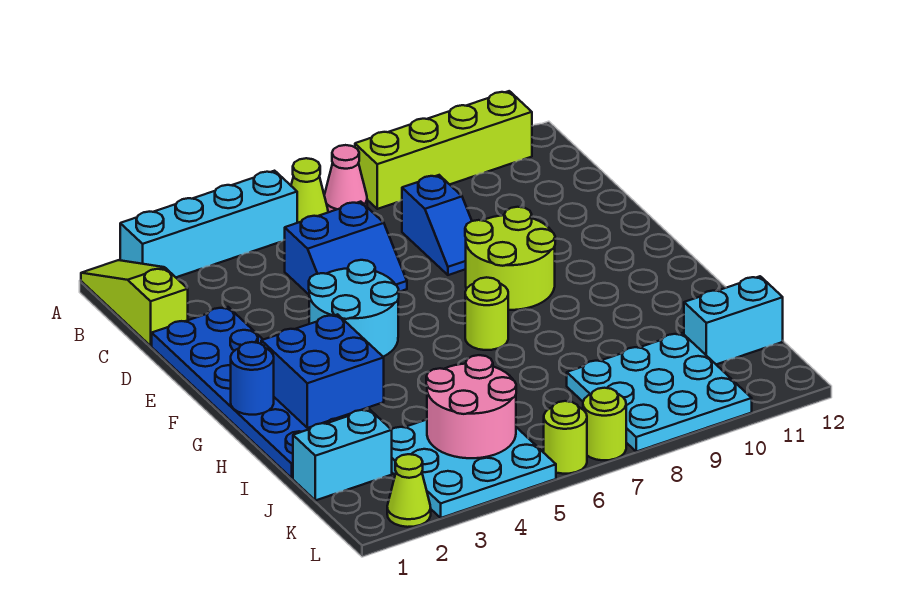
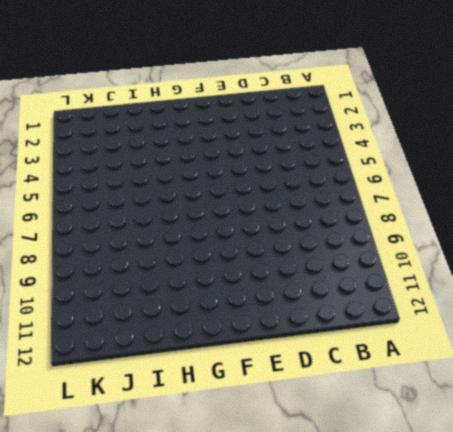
none -> lime 1x3 slope [81,260,188,346]
none -> cyan 1x4 brick [120,171,297,277]
none -> lime 1x1 cone [291,158,328,223]

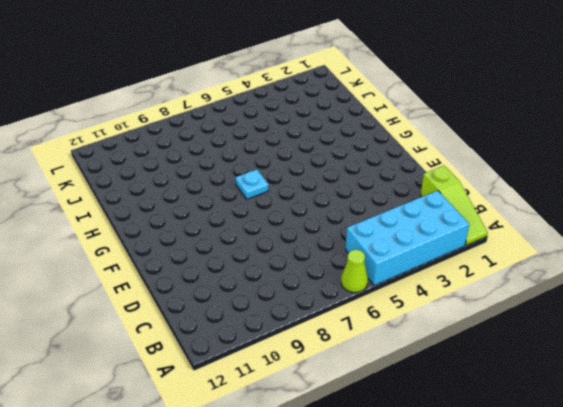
cyan 2x4 brick [345,190,469,286] -> cyan 1x4 brick [120,171,297,277]
cyan 1x1 plate [235,169,268,199] -> lime 1x1 round brick [465,277,508,350]
none -> pink 1x1 cone [324,145,367,212]
none -> lime 1x4 brick [355,91,532,209]
none -> blue 2x2 slope [285,202,407,294]

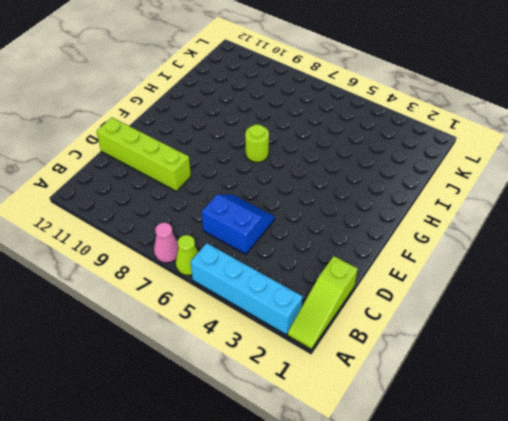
lime 1x4 brick [96,118,191,191] -> lime 1x4 brick moved to [355,91,532,209]
none -> blue 1x2 slope [402,175,472,275]
none -> blue 2x6 plate [152,307,345,478]
none -> cyan 2x2 round brick [309,260,399,357]

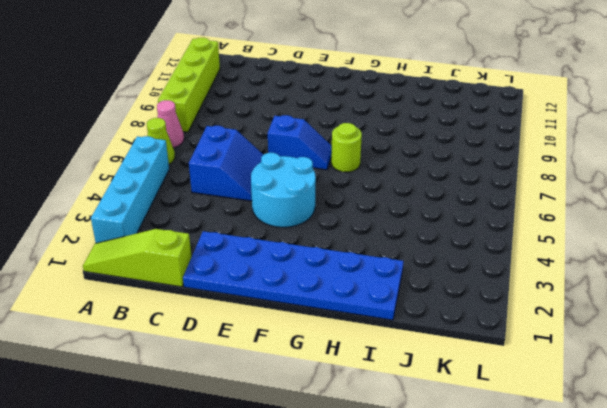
blue 1x2 slope [268,115,332,170] -> blue 1x2 slope moved to [402,175,472,275]
none -> lime 2x2 round brick [465,207,555,310]
none -> cyan 1x2 brick [293,409,392,500]
none -> cyan 3x3 plate [391,420,556,518]

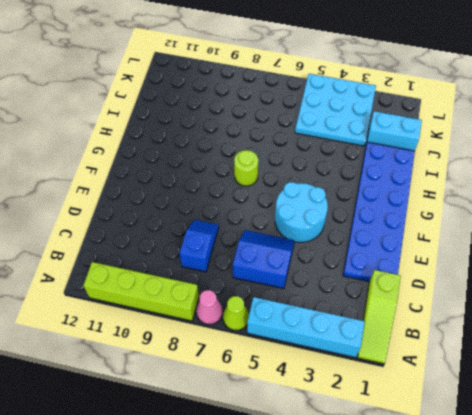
none -> lime 2x2 round brick [465,207,555,310]
none -> cyan 3x3 plate [567,333,752,452]
none -> cyan 1x2 brick [684,276,783,364]

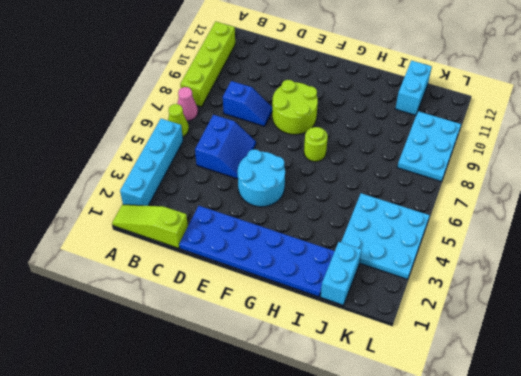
cyan 2x3 plate [397,111,461,181] -> cyan 3x3 plate [567,333,752,452]
none -> lime 1x1 cone [387,454,431,527]
none -> lime 1x1 round brick [544,401,587,474]
none -> lime 1x1 round brick [583,388,626,460]

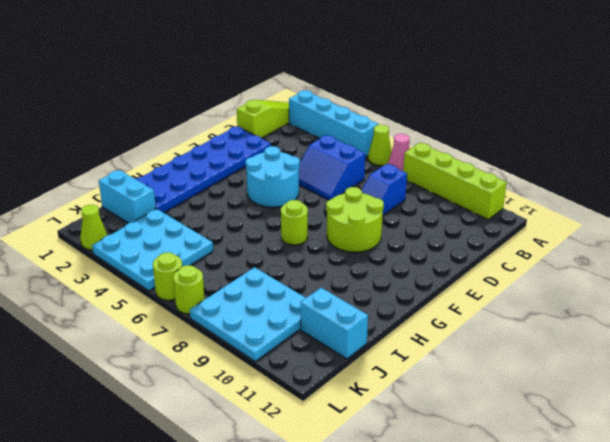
none -> blue 1x1 round brick [231,342,274,415]
none -> blue 2x2 brick [261,314,384,428]
none -> pink 2x2 round brick [426,355,516,458]

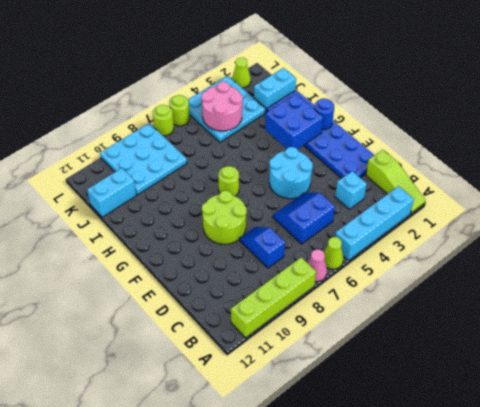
cyan 1x1 brick [335,171,367,209] -> none

